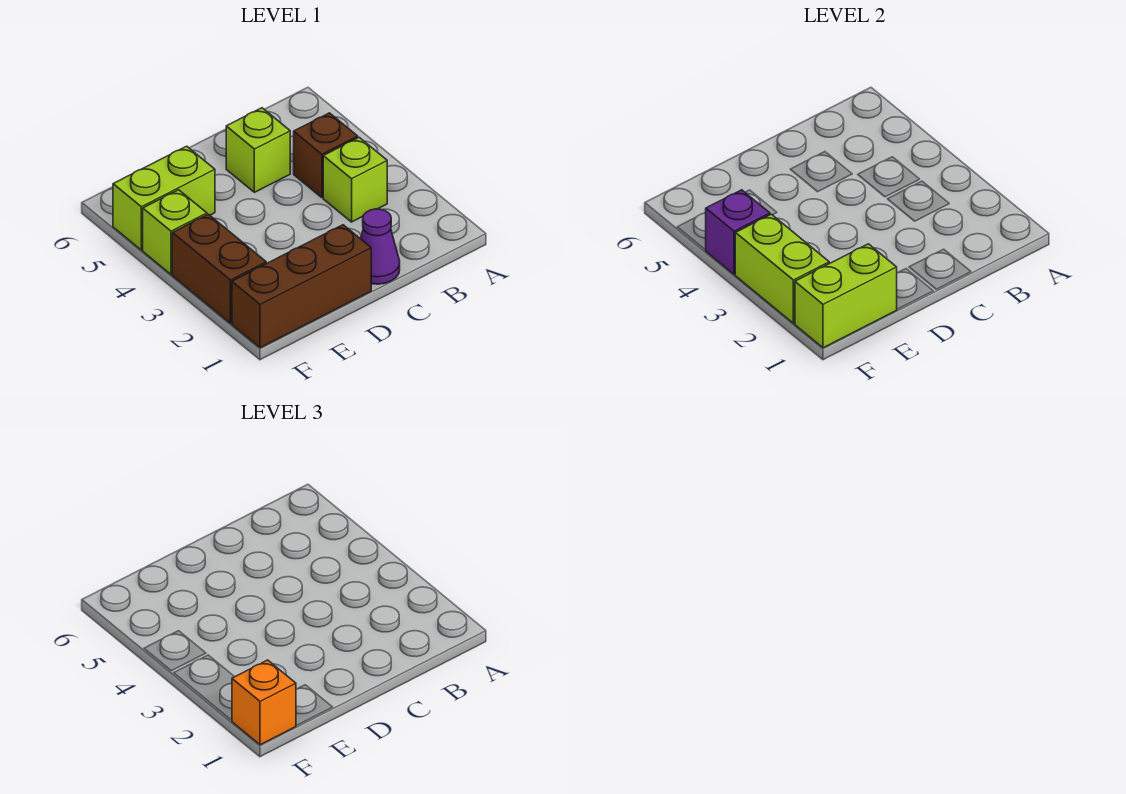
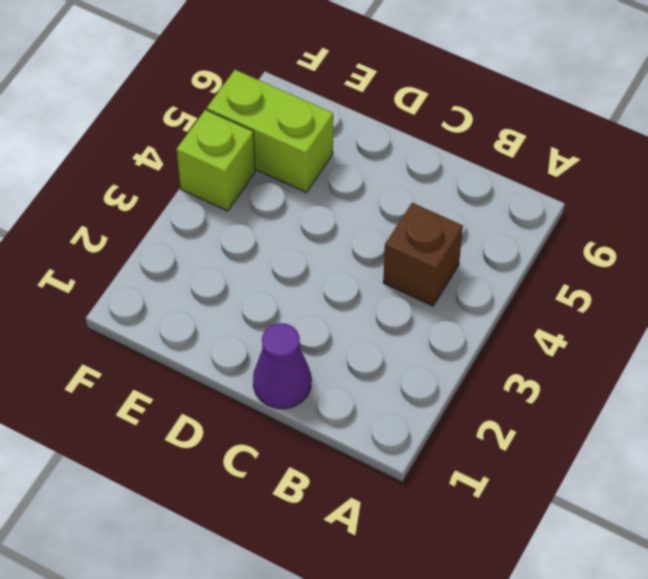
none -> lime 1x1 brick [323,138,387,222]
none -> lime 1x1 brick [226,108,290,192]
none -> brown 1x3 brick [232,225,371,348]

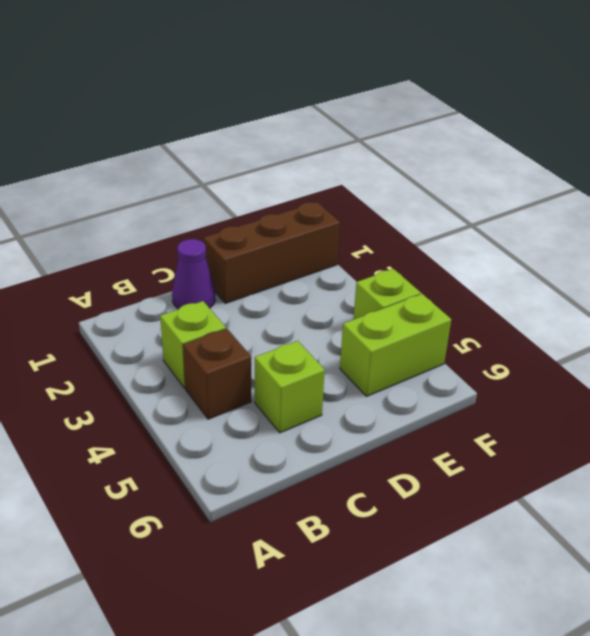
none -> brown 1x2 brick [172,214,266,323]
none -> lime 1x2 brick [795,244,897,348]
none -> lime 1x2 brick [735,214,829,323]

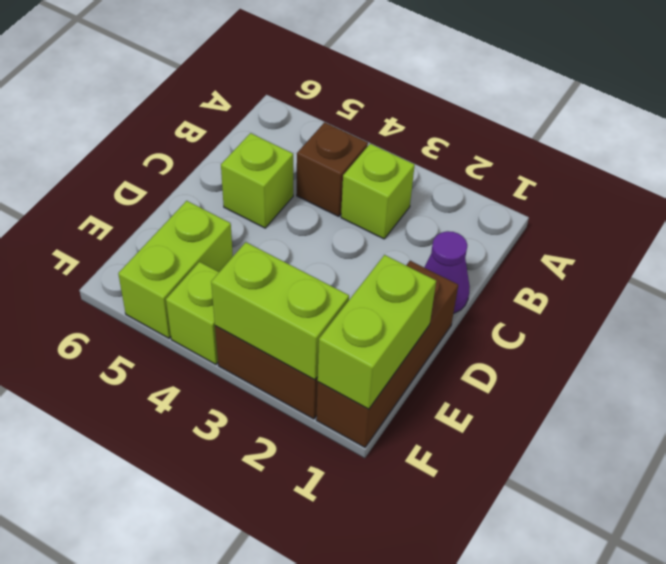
none -> purple 1x1 brick [706,190,770,274]
none -> orange 1x1 brick [232,660,296,745]

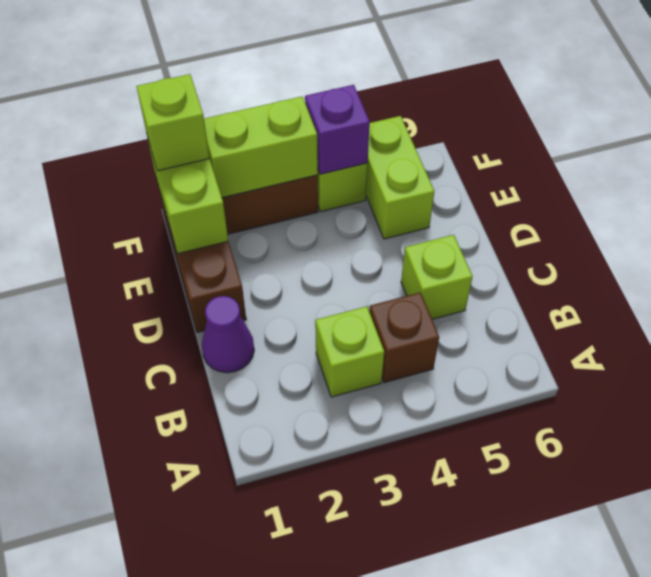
lime 1x1 brick [136,74,210,171] -> orange 1x1 brick [232,660,296,745]

